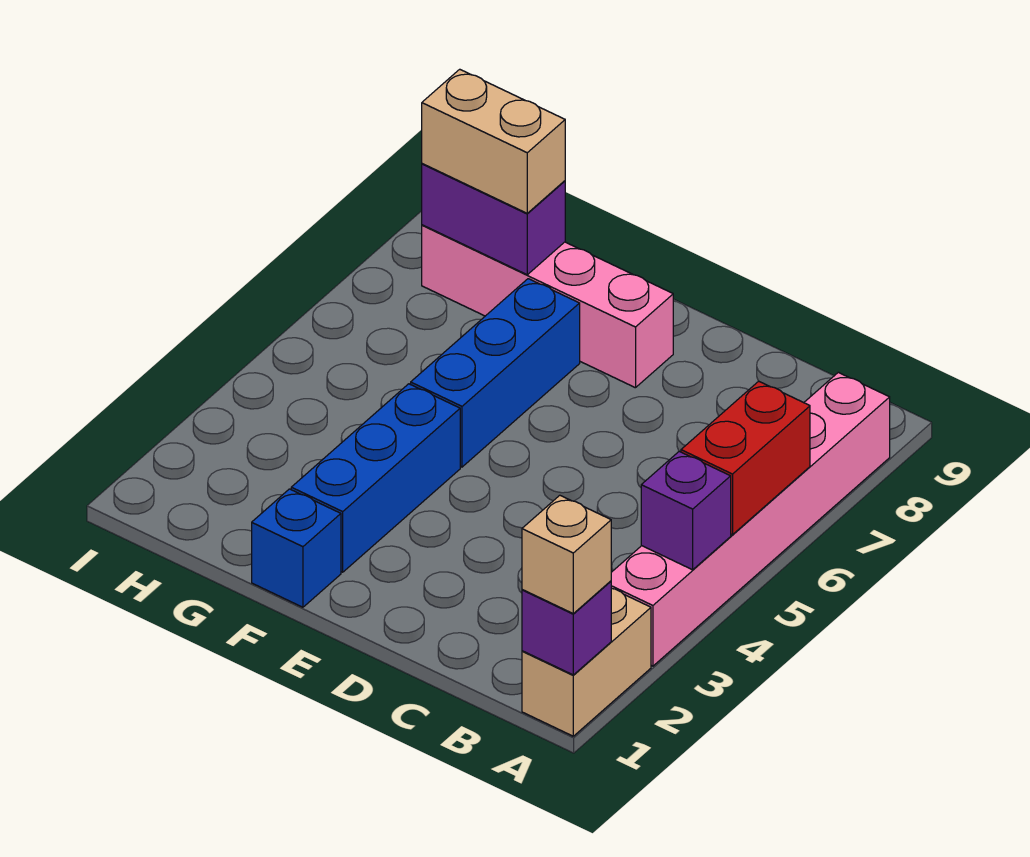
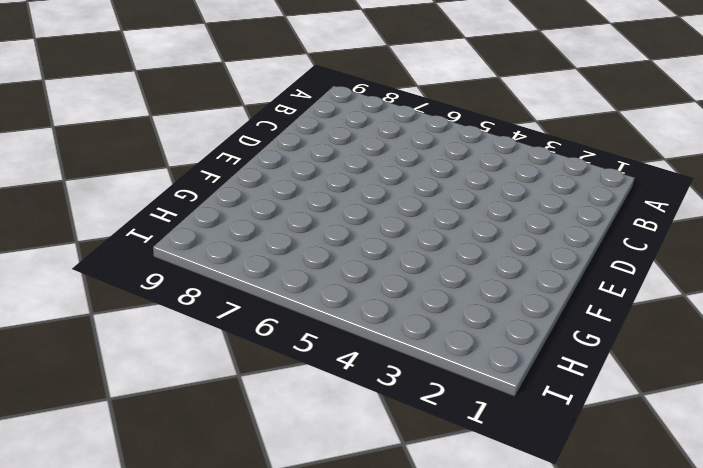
none -> tan 1x2 brick [522,588,651,736]
none -> pink 1x6 brick [611,372,890,666]
none -> pink 1x4 brick [422,225,673,388]

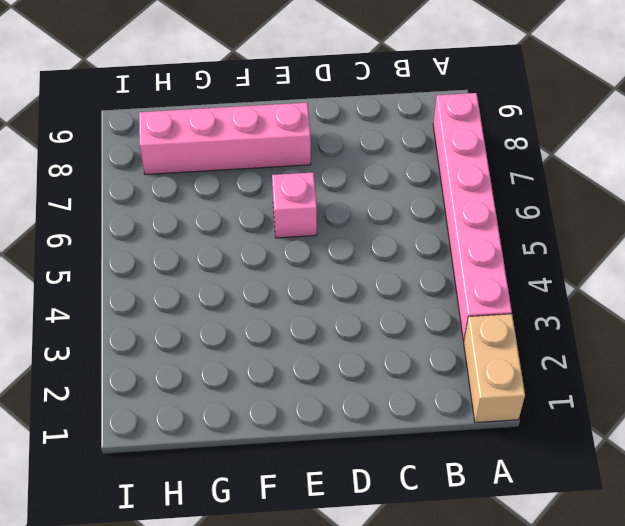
pink 1x1 brick [272,172,317,238] -> none
none -> blue 1x1 brick [252,489,341,607]
none -> blue 1x3 brick [291,384,460,572]
none -> blue 1x3 brick [411,279,580,467]

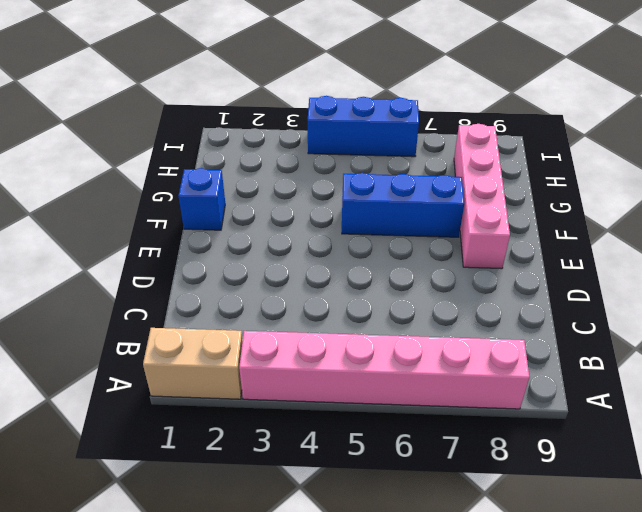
blue 1x3 brick [308,96,419,157] -> blue 1x3 brick moved to [291,384,460,572]
none -> purple 1x1 brick [522,581,611,675]
none -> purple 1x1 brick [641,451,731,570]
none -> red 1x2 brick [681,381,810,535]

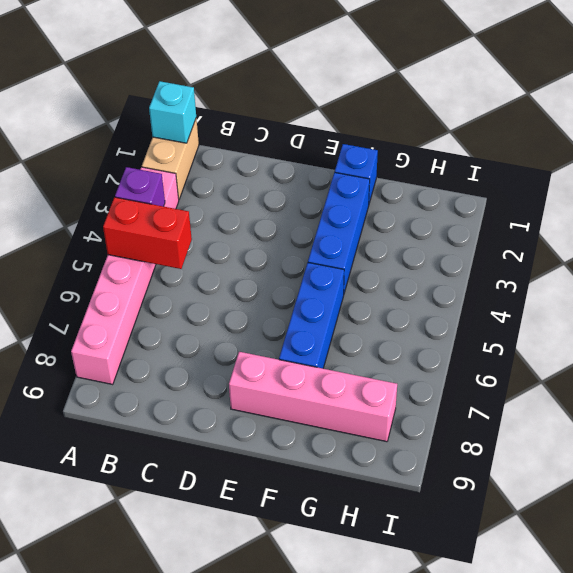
cyan 1x1 brick [149,81,196,143] -> purple 1x1 brick [522,581,611,675]
red 1x2 brick [103,197,192,269] -> red 1x2 brick turned to [681,381,810,535]
none -> purple 1x2 brick [422,164,565,275]
none -> tan 1x1 brick [522,495,611,613]
none -> tan 1x2 brick [422,69,565,213]

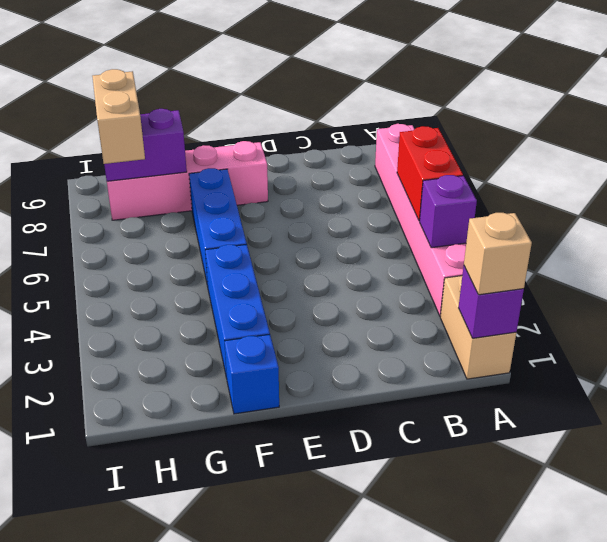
tan 1x2 brick [92,69,145,164] -> tan 1x2 brick turned to [422,69,565,213]

